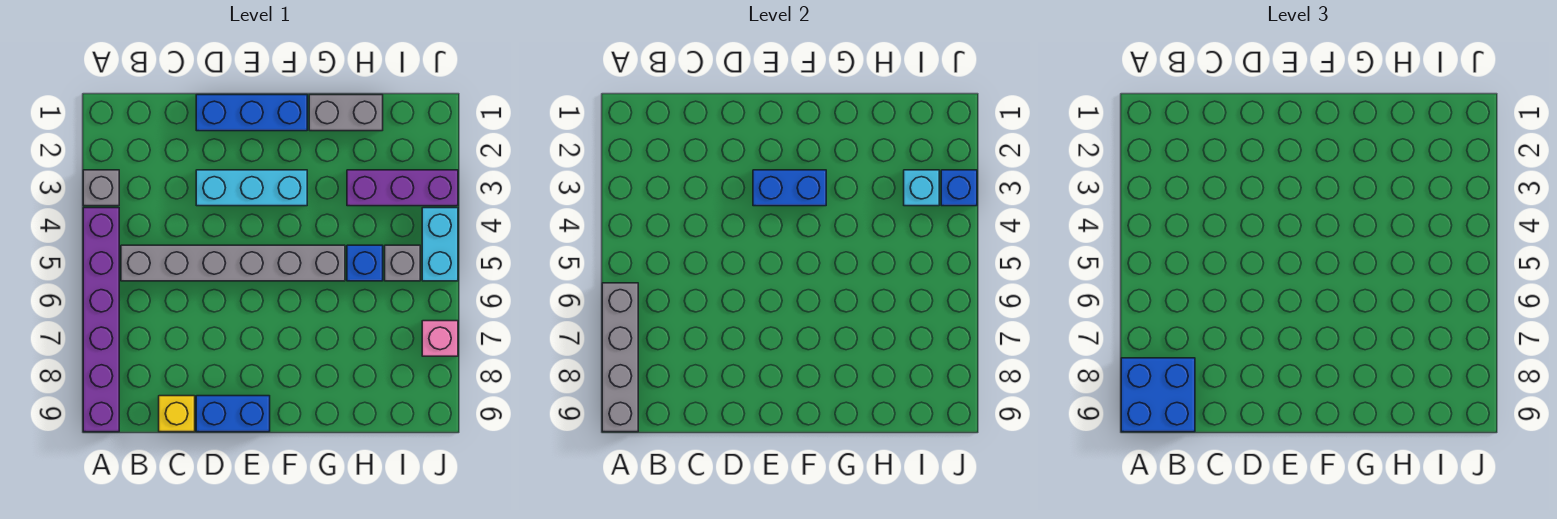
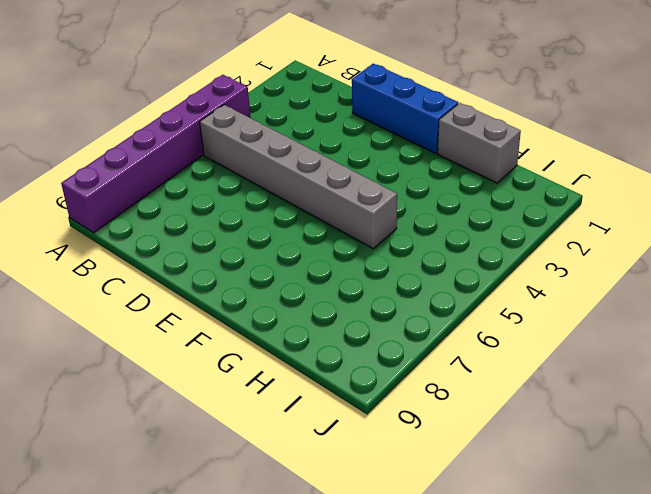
none -> grey 1x1 brick [83,170,119,206]
none -> yellow 1x1 brick [159,396,195,432]
none -> cyan 1x3 brick [196,170,307,206]

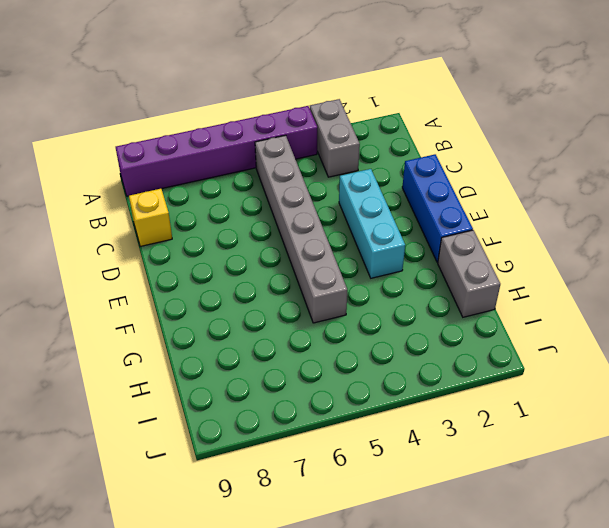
grey 1x2 brick [310,99,360,177] -> grey 1x1 brick [83,170,119,206]
none -> blue 1x2 brick [196,396,270,432]
none -> purple 1x3 brick [347,170,458,206]
none -> blue 1x1 brick [347,245,383,281]

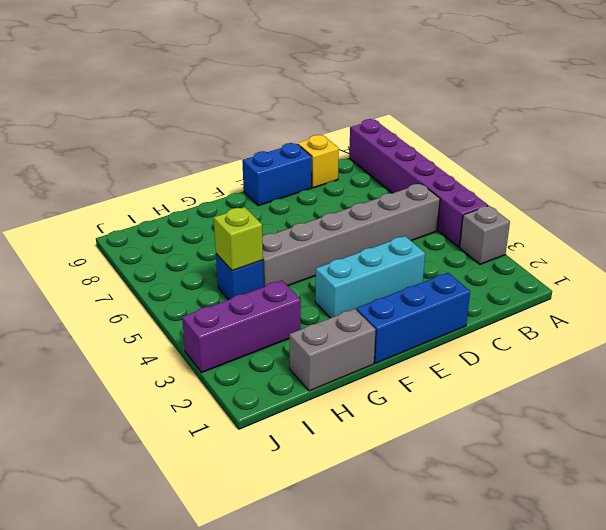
lime 1x1 brick [214,207,263,271] -> none
none -> grey 1x1 brick [385,245,420,281]
none -> cyan 1x2 brick [422,208,458,281]
none -> pink 1x1 brick [422,321,458,356]

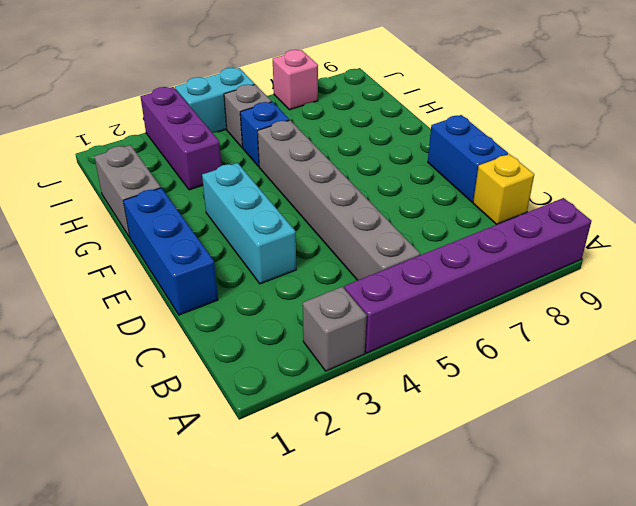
none -> grey 1x4 brick [602,283,638,432]
none -> blue 1x2 brick [753,170,826,206]
none -> cyan 1x1 brick [904,170,939,206]

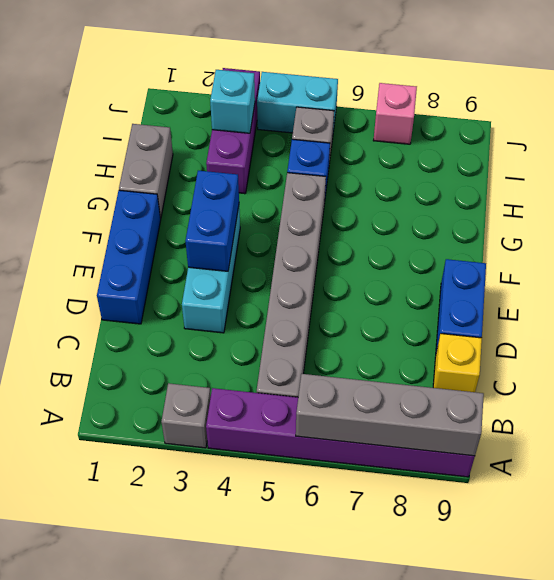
none -> blue 1x1 brick [941,170,977,206]
none -> blue 2x2 brick [1121,358,1195,432]

